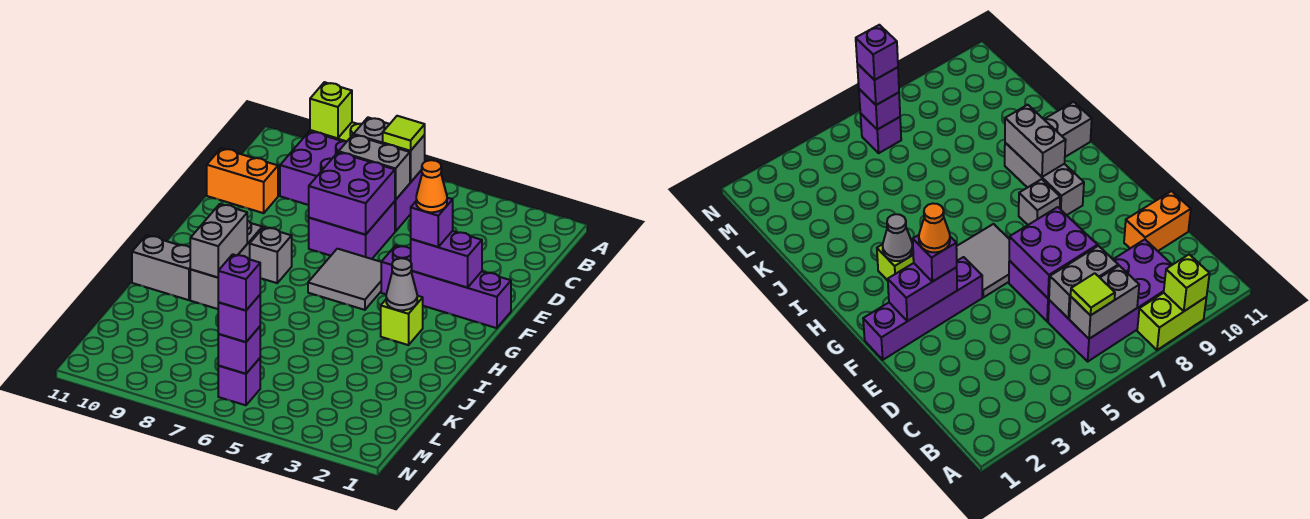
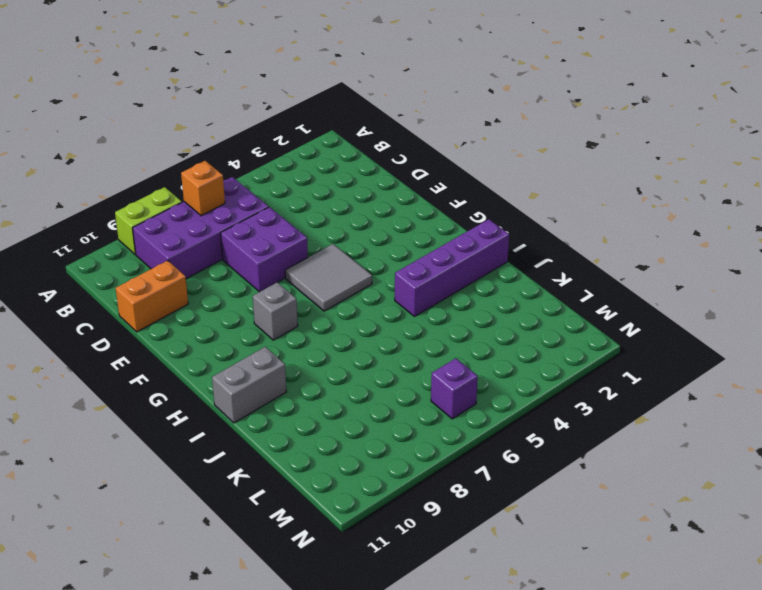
orange 1x1 brick [181,161,225,216] -> grey 1x2 brick [354,117,425,182]
purple 1x4 brick [395,219,509,316] -> purple 1x4 brick moved to [381,245,511,328]
none -> grey 1x3 brick [190,221,262,309]
none -> lime 1x1 brick [381,296,423,345]
none -> lime 1x1 brick [310,82,352,138]

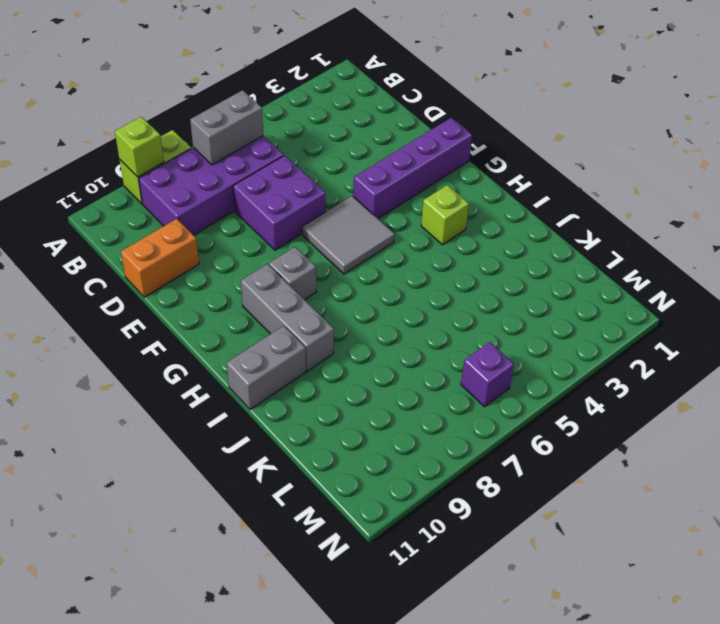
none -> grey 1x2 brick [339,135,410,200]
none -> purple 2x2 brick [309,152,395,235]
none -> purple 1x2 brick [411,231,482,288]

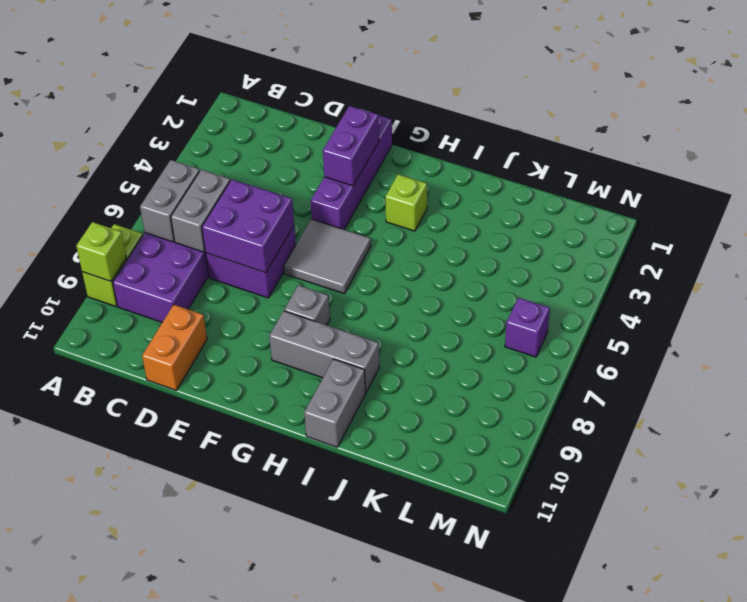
none -> grey 1x1 cone [386,258,417,310]
none -> grey 1x2 brick [190,204,247,277]
none -> purple 1x1 brick [218,327,260,374]

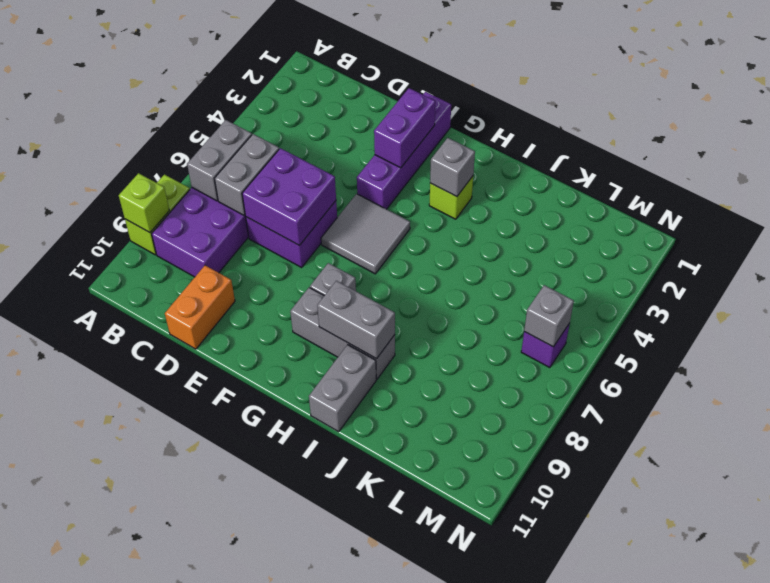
grey 1x1 brick [430,138,475,197] -> grey 1x1 cone [386,258,417,310]
grey 1x1 brick [524,285,574,347] -> purple 1x1 brick [218,327,260,374]
none -> lime 1x1 tile [383,116,425,151]
none -> purple 1x1 brick [411,198,453,247]
none -> purple 1x1 brick [218,295,260,342]

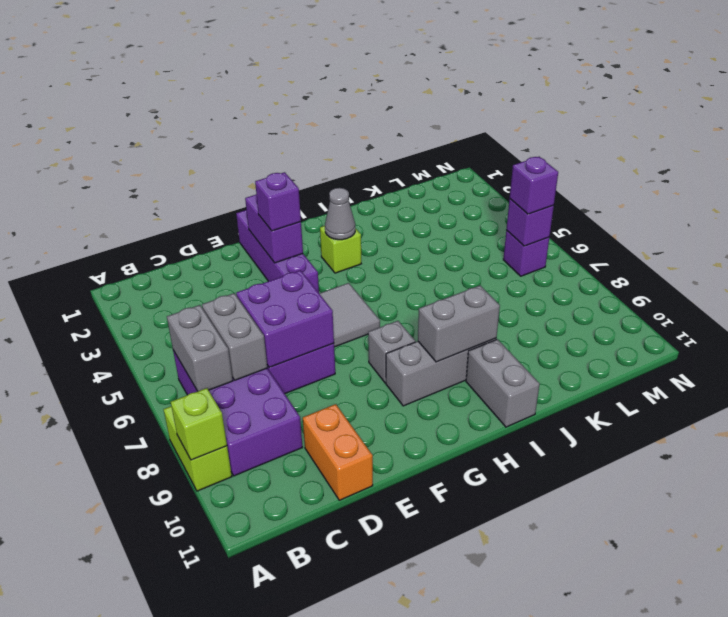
none -> lime 1x1 tile [383,116,425,151]
none -> orange 1x1 cone [416,160,447,212]
none -> purple 1x1 brick [218,254,260,310]

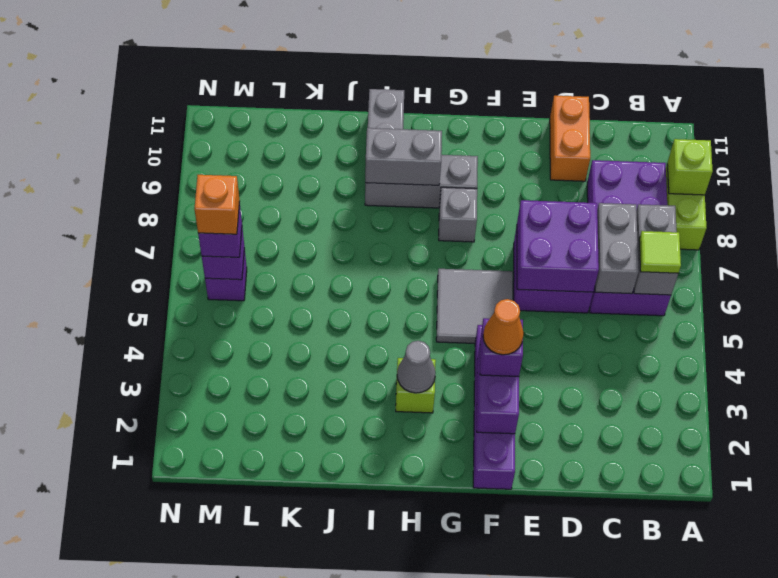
orange 1x1 brick [194,175,240,234] -> purple 1x1 brick [218,254,260,310]

